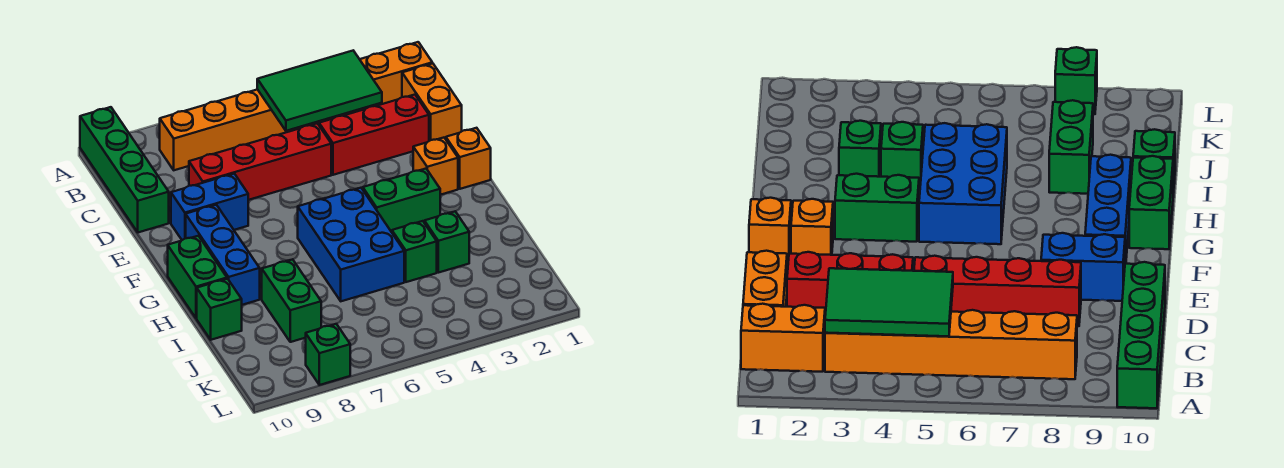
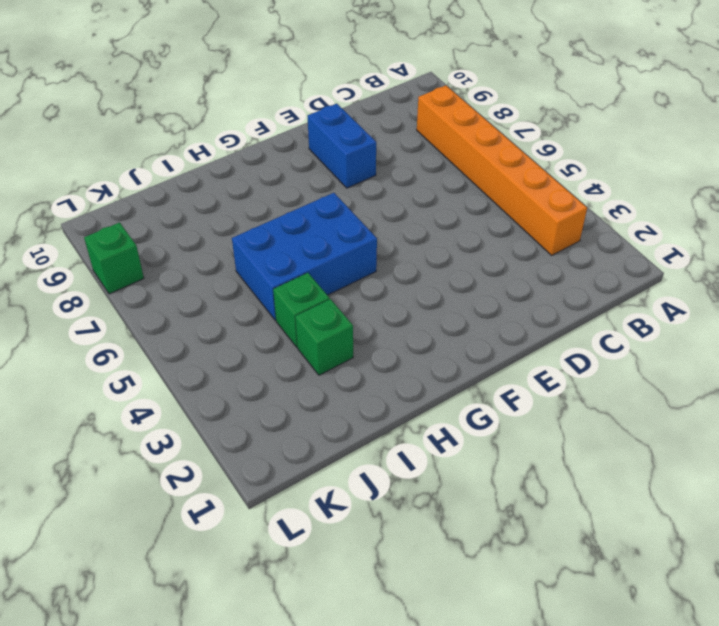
none -> green 1x4 brick [80,107,169,232]
none -> orange 1x2 brick [360,42,432,108]
none -> orange 1x2 brick [402,63,462,141]

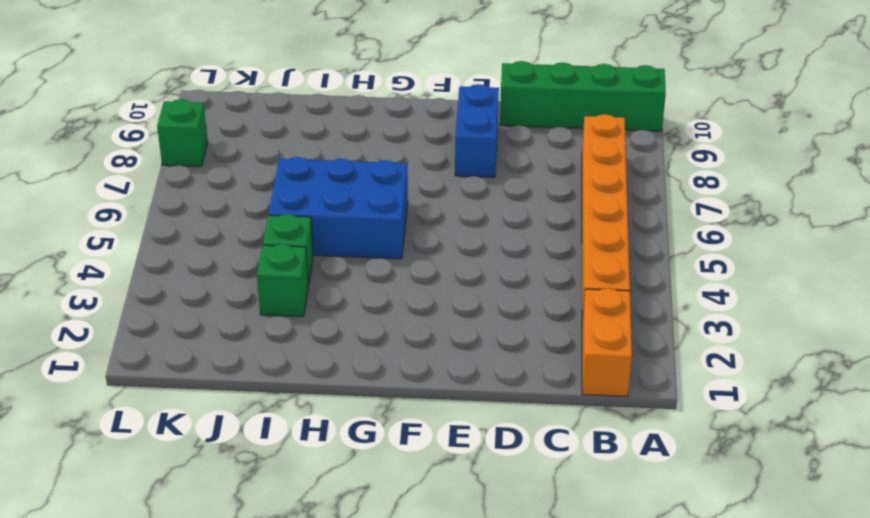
none -> orange 1x2 brick [402,63,462,141]
none -> red 1x3 brick [319,95,429,175]
none -> red 1x4 brick [189,123,331,200]

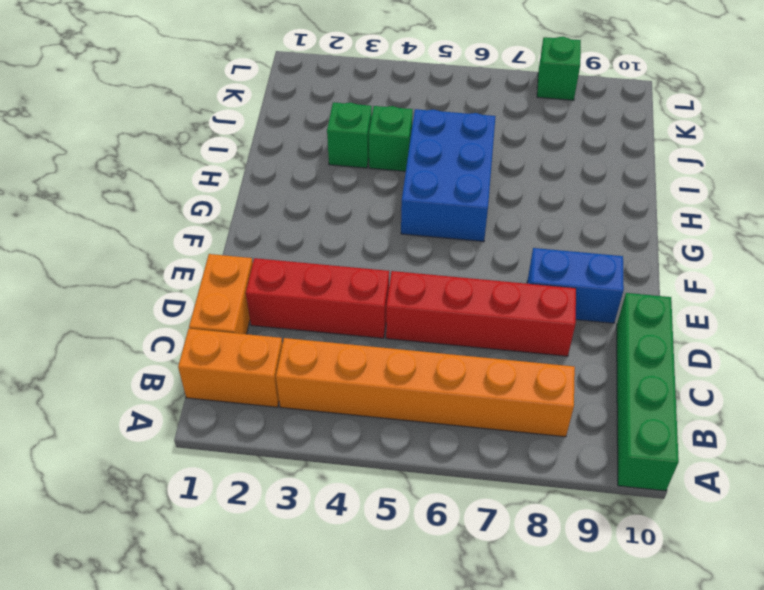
none -> orange 1x1 brick [446,128,491,189]
none -> orange 1x1 brick [413,138,458,195]
none -> blue 1x3 brick [186,205,260,305]

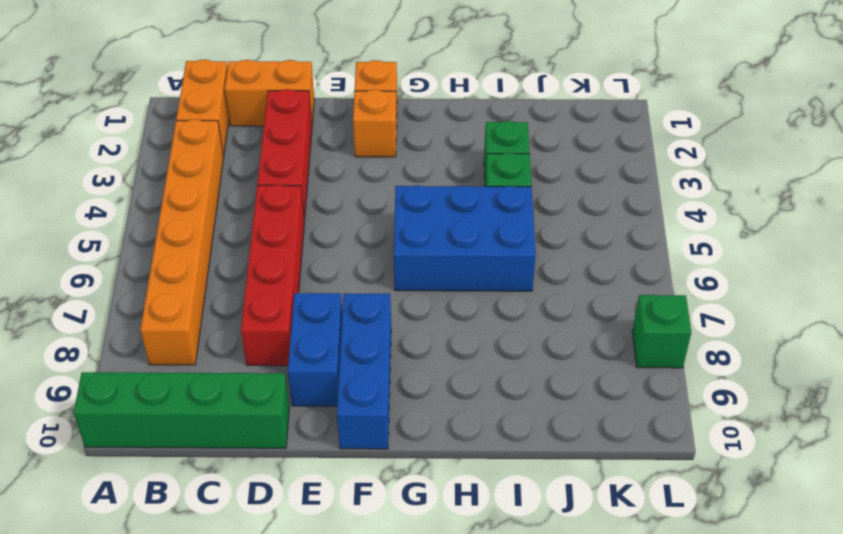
blue 1x3 brick [337,293,391,449] -> blue 1x3 brick turned to [186,205,260,305]
none -> green 1x2 brick [363,169,440,232]
none -> green 1x2 brick [168,236,227,318]
none -> green 1x2 brick [262,259,321,342]

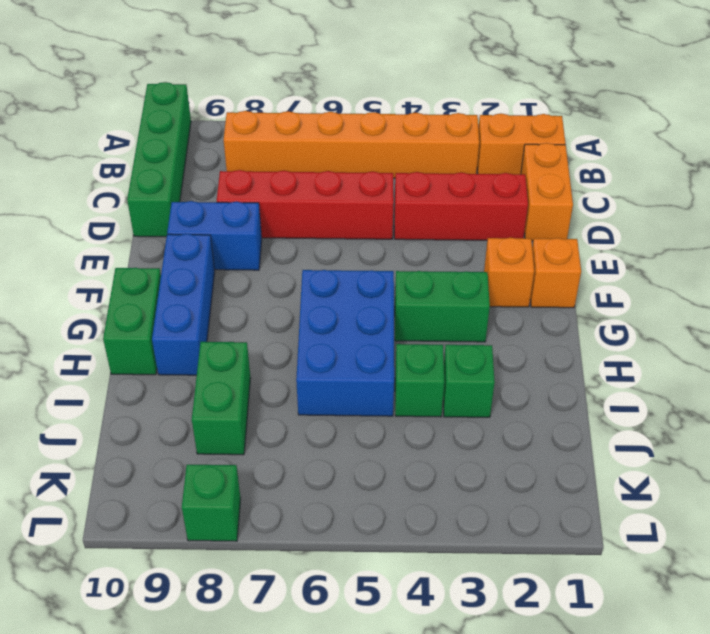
none -> green 1x1 brick [197,279,242,340]
none -> green 2x3 tile [257,51,382,131]

